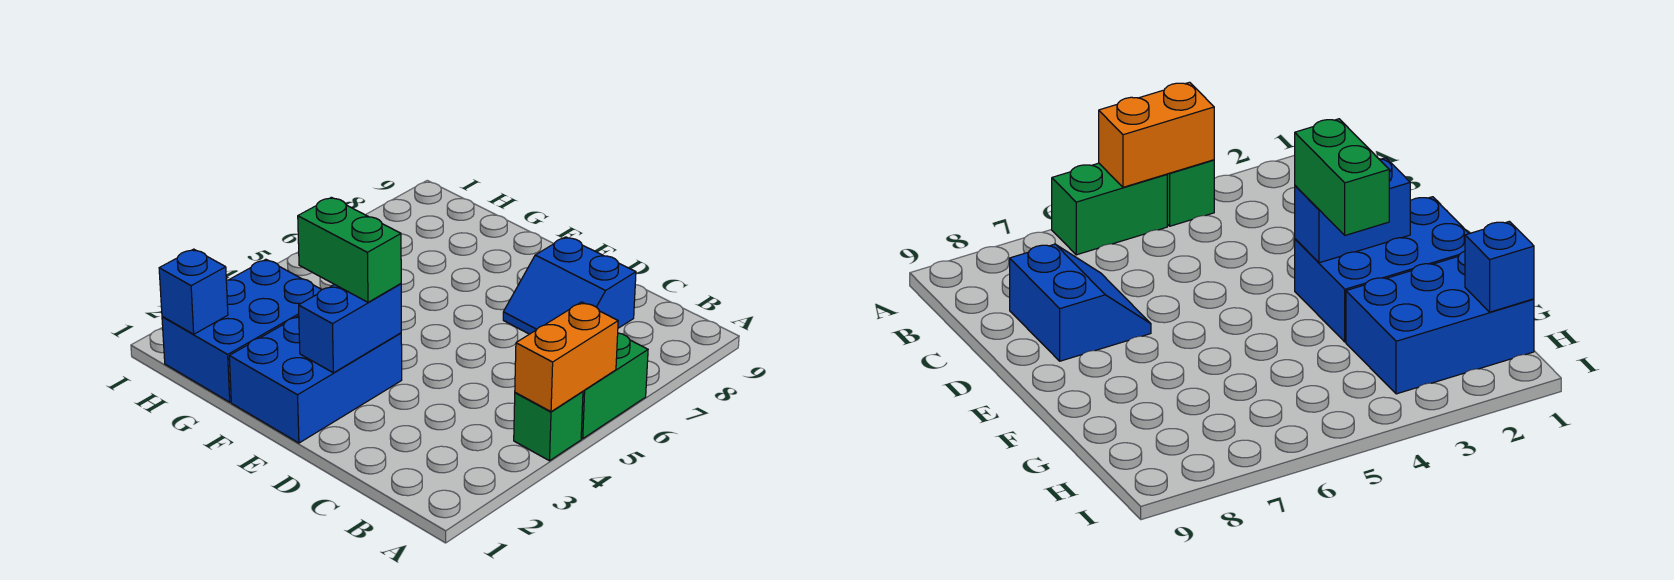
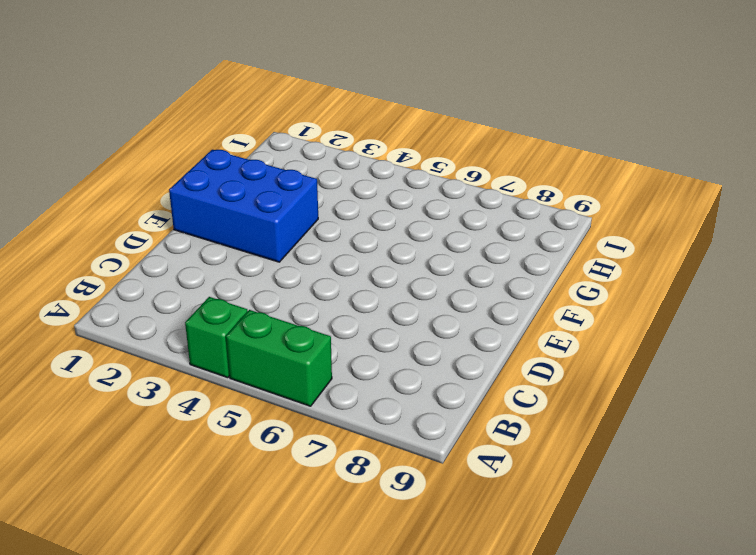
none -> blue 2x2 slope [503,237,636,334]
none -> blue 2x3 brick [162,259,322,402]

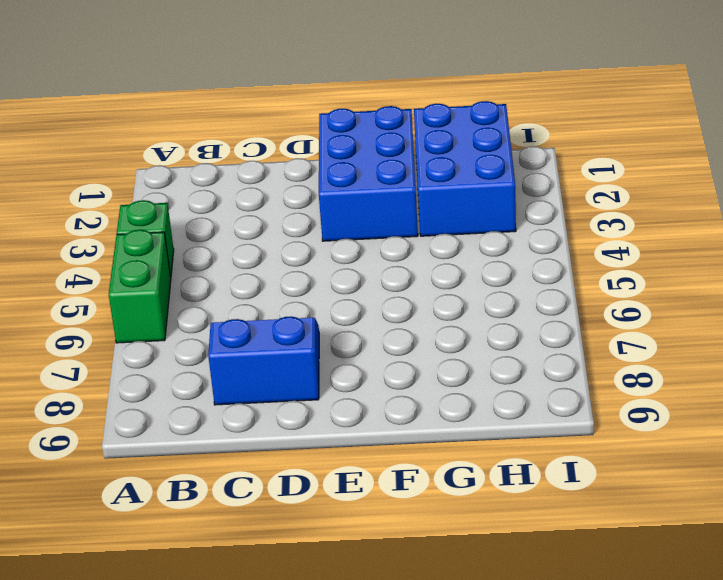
none -> orange 1x2 brick [515,302,618,412]
none -> blue 1x2 brick [299,284,401,373]

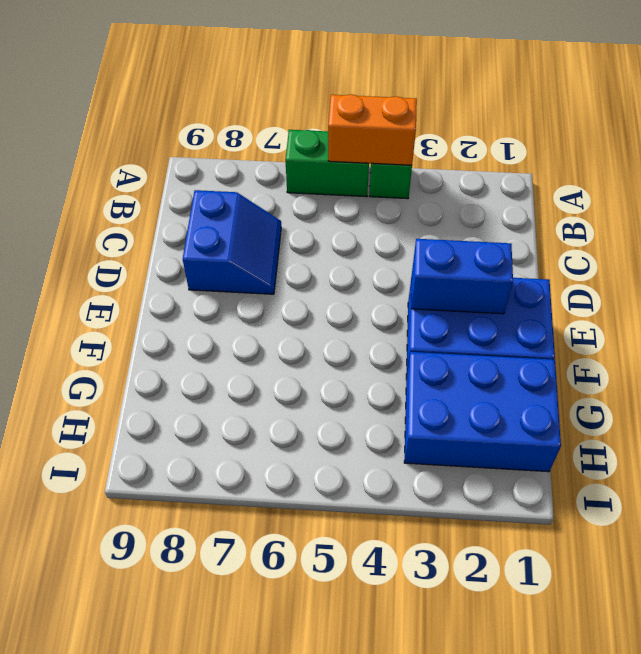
none -> blue 1x1 brick [159,249,228,334]
none -> green 1x2 brick [298,197,401,302]

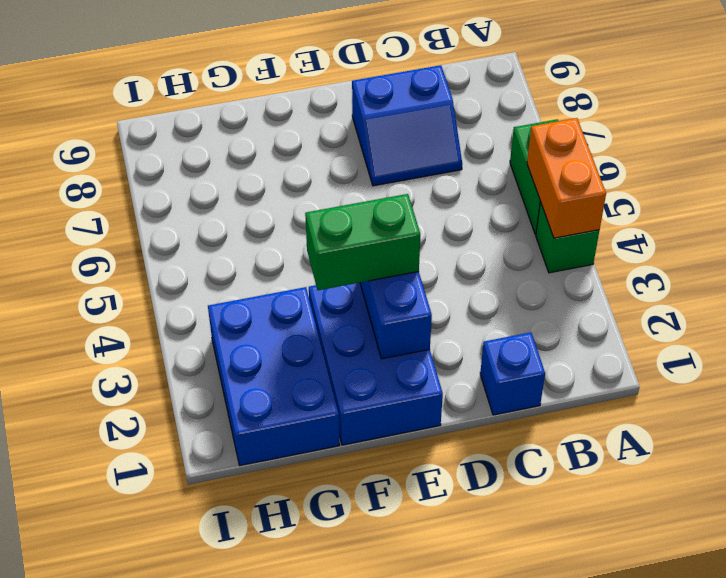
blue 1x1 brick [480,332,545,415] -> blue 1x1 brick moved to [159,249,228,334]

